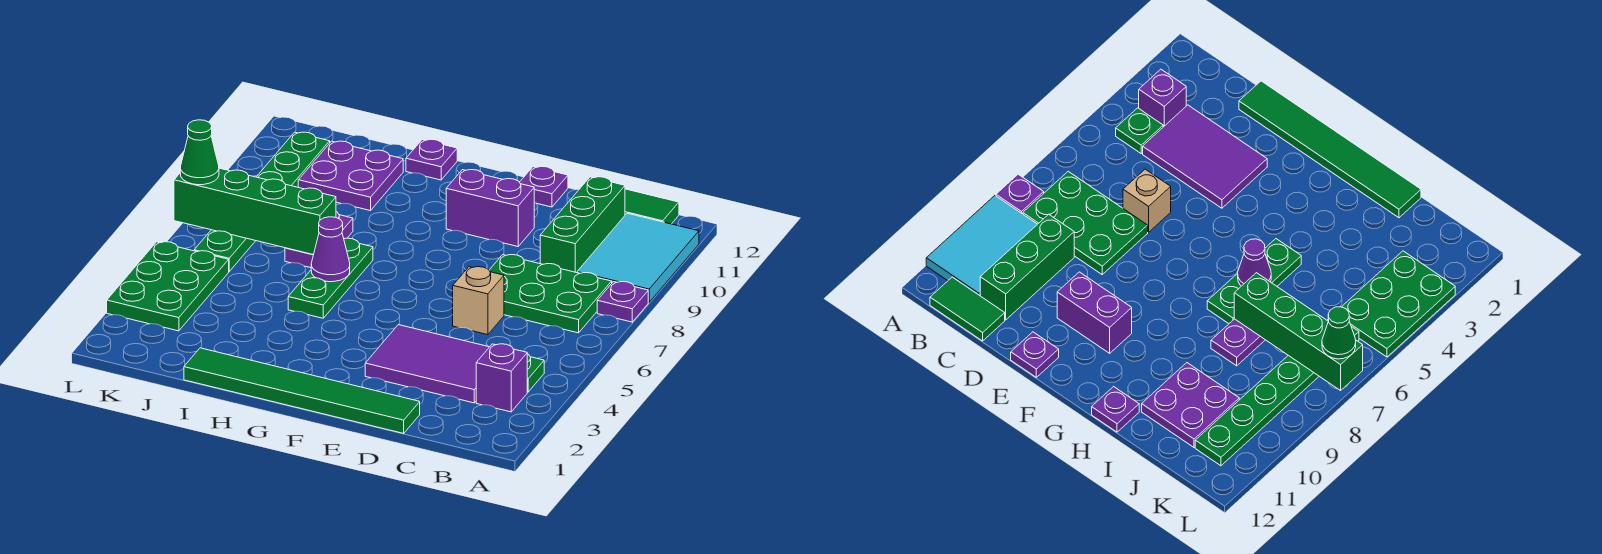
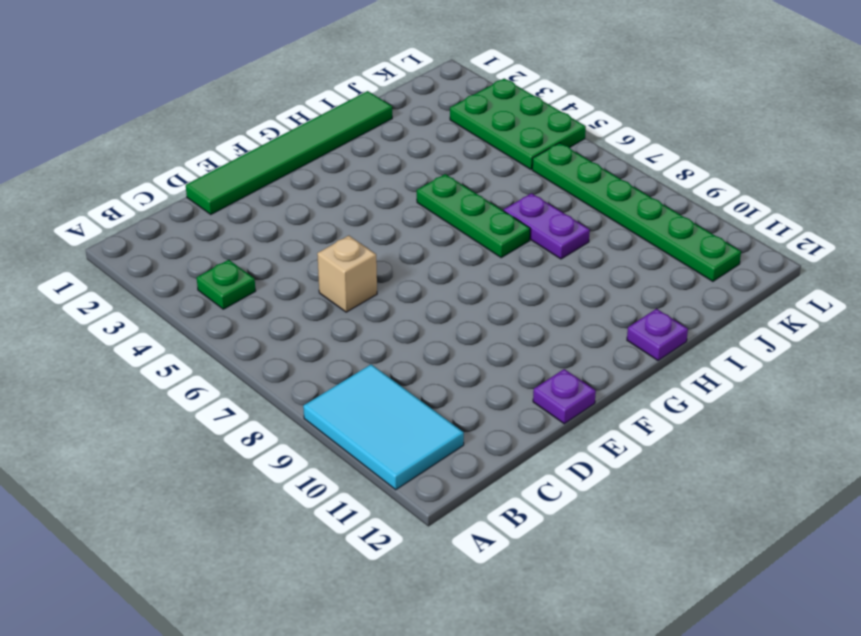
none -> purple 1x1 plate [597,282,648,322]
none -> purple 1x1 brick [476,344,527,412]
none -> green 2x3 plate [489,255,612,333]

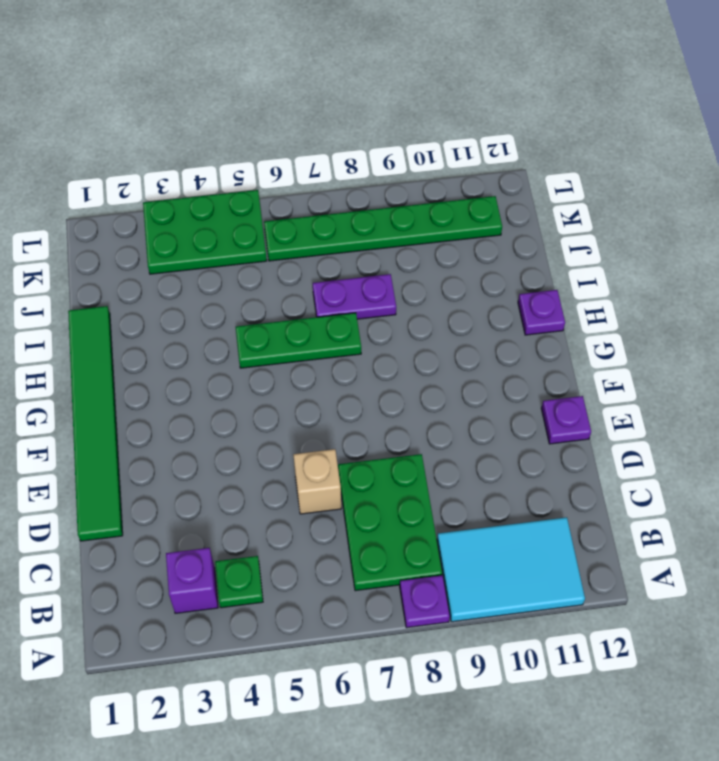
none -> green 1x2 tile [625,189,679,224]
none -> purple 2x3 tile [365,325,489,403]
none -> green 1x3 brick [540,177,625,273]

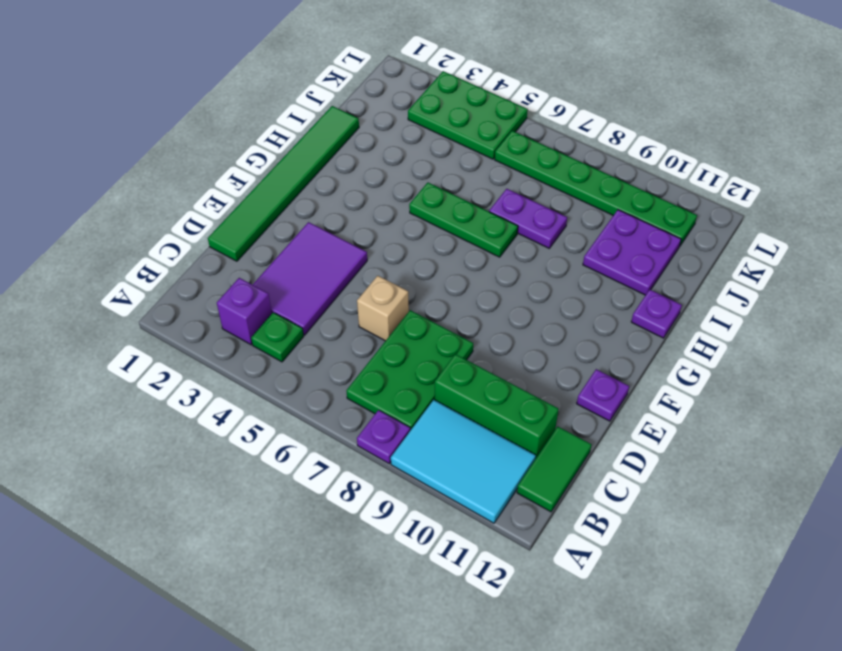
none -> purple 1x2 brick [446,170,534,247]
none -> purple 1x1 cone [311,217,350,282]
none -> green 1x4 brick [174,168,336,255]

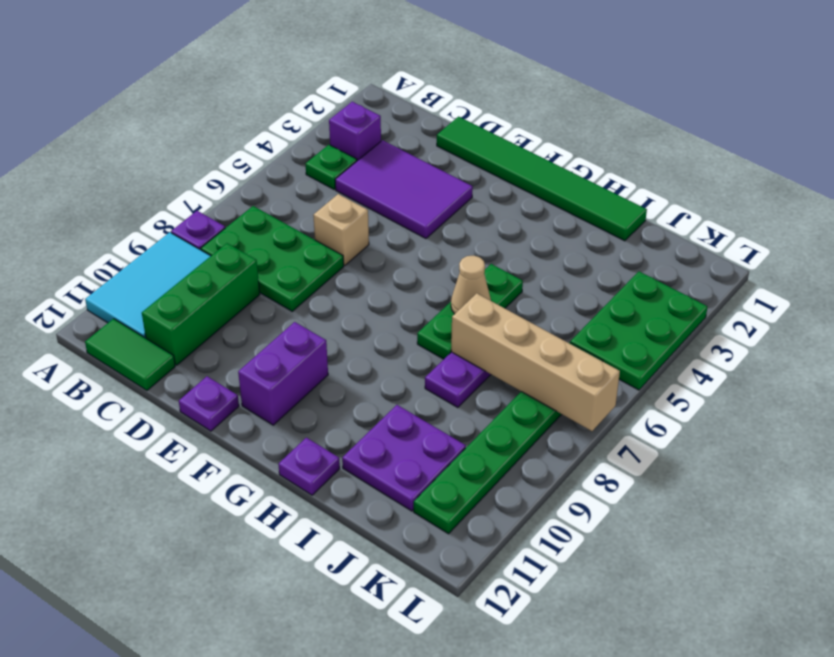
purple 1x2 brick [238,322,328,425] -> purple 1x2 brick turned to [446,170,534,247]
tan 1x1 cone [451,256,491,314] -> purple 1x1 cone [311,217,350,282]
tan 1x4 brick [451,293,620,431] -> green 1x4 brick [174,168,336,255]
none -> green 1x1 cone [180,120,219,185]

